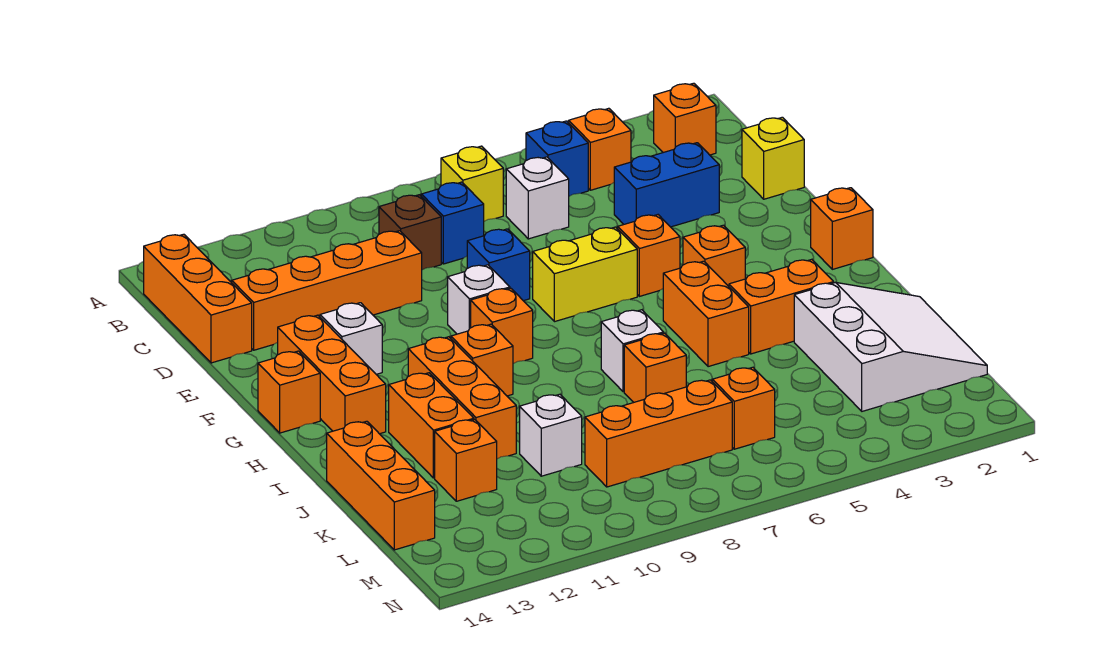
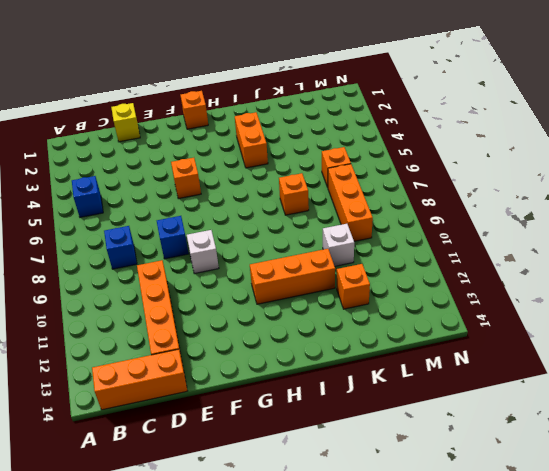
none -> orange 1x1 brick [654,83,716,155]
none -> orange 1x1 brick [569,108,631,190]
none -> yellow 1x1 brick [441,146,503,221]
none -> white 1x1 brick [506,157,569,239]

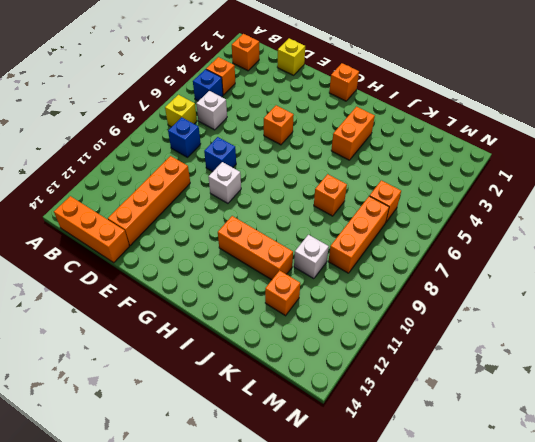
none -> brown 1x1 brick [379,195,441,270]
none -> blue 1x2 brick [614,143,719,227]
none -> yellow 1x2 brick [533,227,637,322]
none -> white 1x1 brick [320,303,382,374]

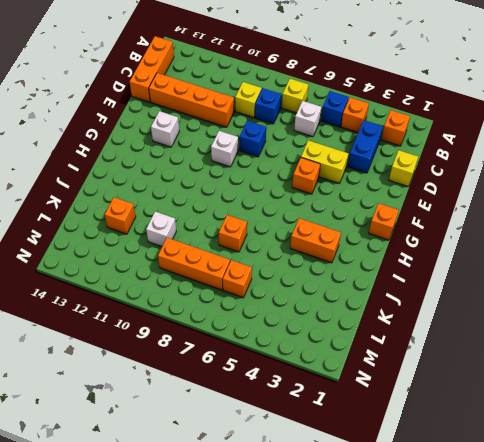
blue 1x2 brick [348,120,383,173] -> blue 1x2 brick turned to [614,143,719,227]
yellow 1x1 brick [235,82,262,118] -> brown 1x1 brick [379,195,441,270]
yellow 1x2 brick [301,140,348,183] -> yellow 1x2 brick moved to [533,227,637,322]
none -> orange 1x3 brick [278,315,386,434]
none -> orange 1x1 brick [683,225,745,286]
none -> orange 1x1 brick [471,288,533,364]
none -> orange 1x1 brick [258,351,320,433]

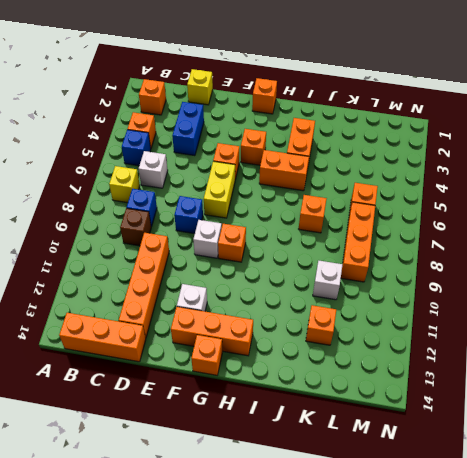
none -> orange 1x1 brick [451,324,513,396]
none -> orange 1x3 brick [408,337,516,459]
none -> white 1x1 brick [601,310,664,392]
none -> orange 1x2 brick [389,373,474,478]

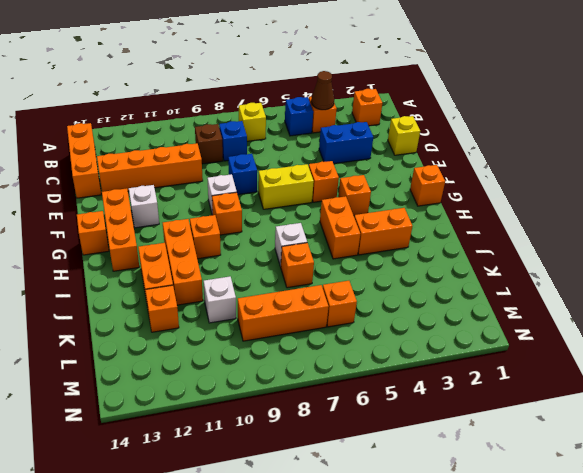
brown 1x1 cone [311,71,334,110] -> none
none -> white 1x1 brick [506,157,569,239]
none -> white 3x3 slope [794,283,987,411]
none -> orange 1x3 brick [327,421,435,550]

